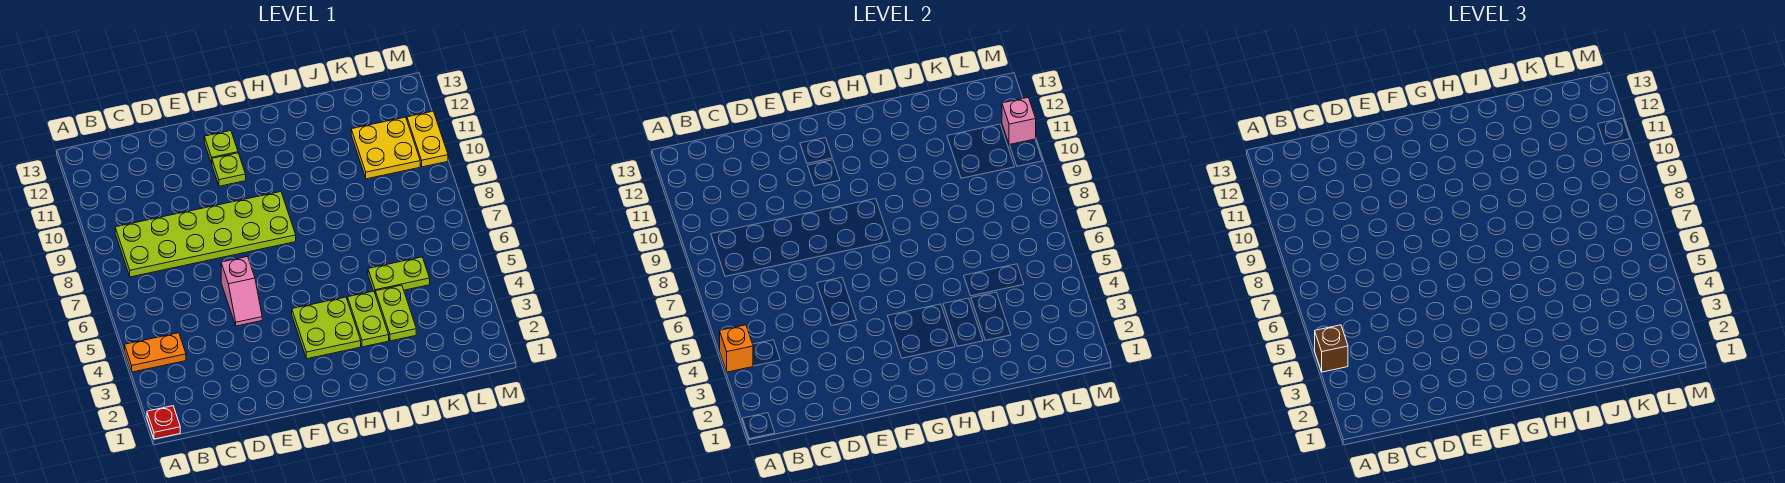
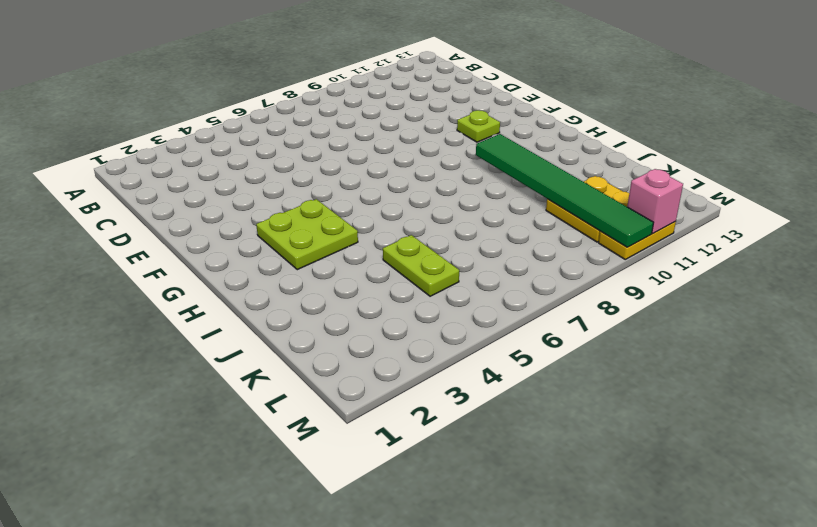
green 1x6 tile [476,134,653,247] -> none
none -> red 1x1 plate [147,406,180,439]
none -> orange 1x2 plate [125,333,186,372]
none -> lime 2x6 plate [115,192,296,277]

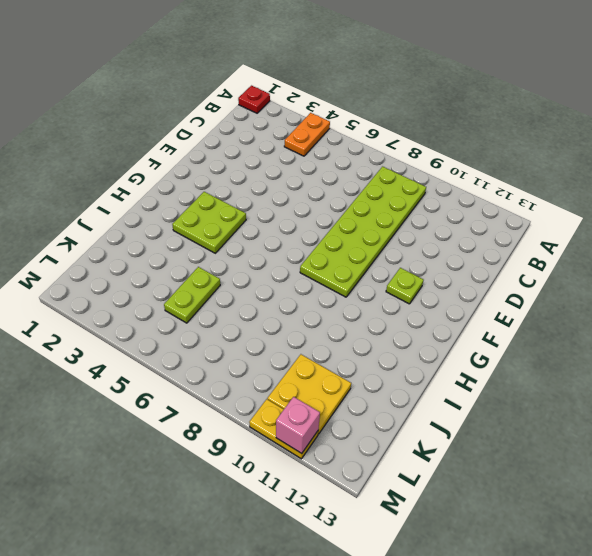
none -> pink 1x2 slope [221,257,262,326]
none -> lime 1x1 plate [204,131,238,164]
none -> lime 1x2 plate [348,291,389,347]

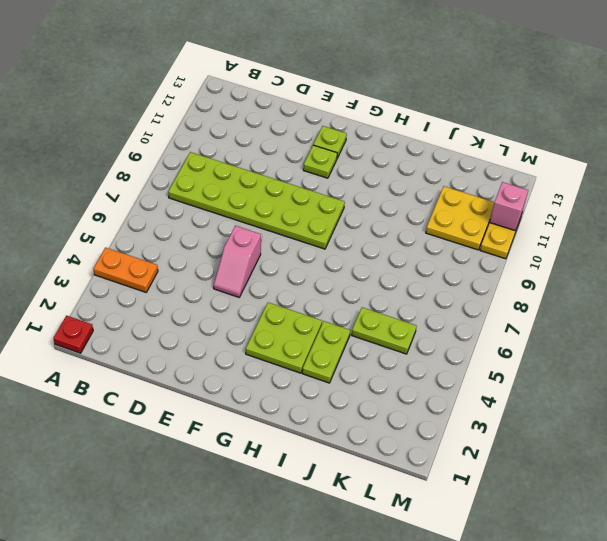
none -> lime 1x2 plate [375,285,416,341]
none -> orange 1x1 brick [720,325,753,372]
none -> brown 1x1 brick [1315,325,1348,372]

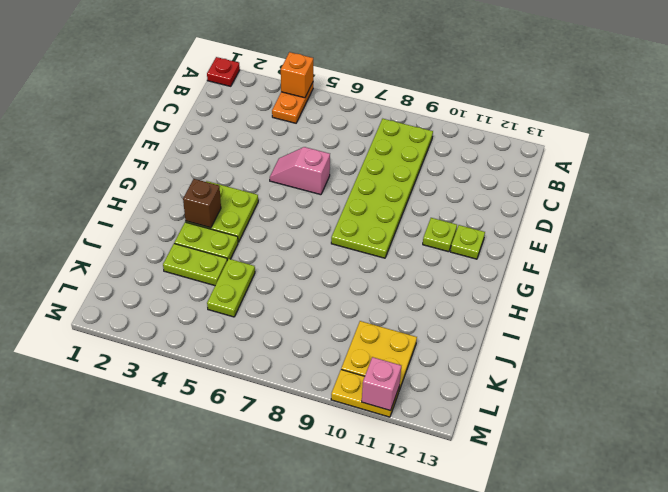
brown 1x1 brick [183,179,221,228] -> brown 1x1 brick moved to [1315,325,1348,372]

